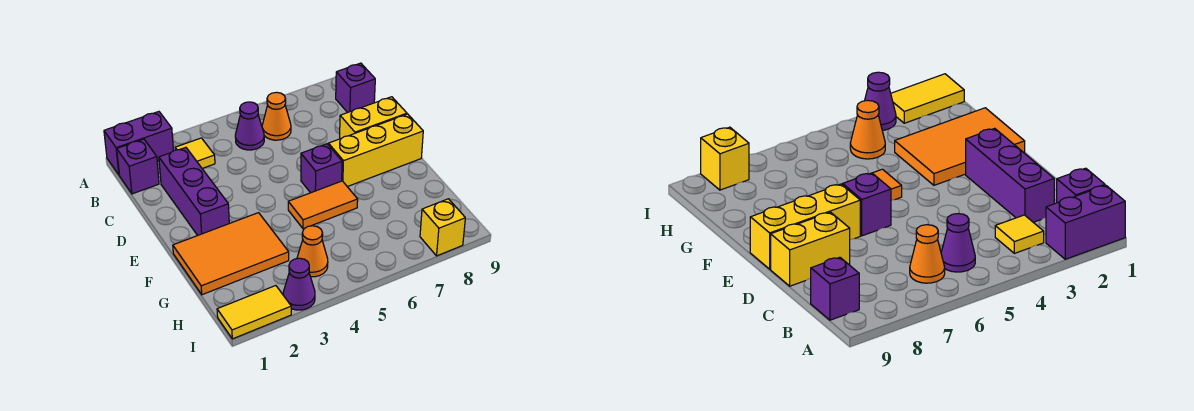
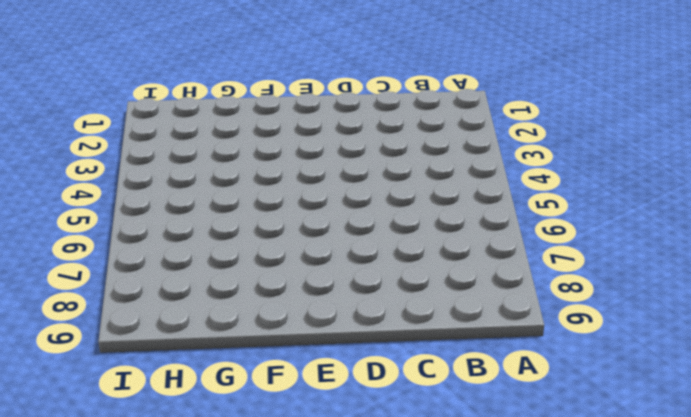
none -> purple 1x2 brick [104,112,173,175]
none -> purple 1x1 brick [117,139,159,194]
none -> yellow 1x1 tile [175,138,215,168]

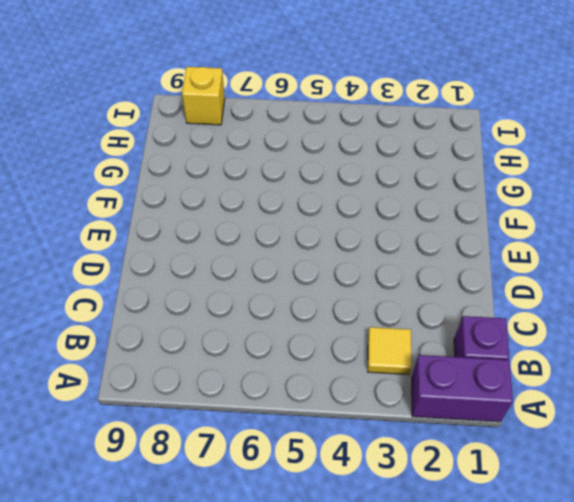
none -> purple 1x1 cone [235,102,264,150]
none -> orange 1x1 cone [262,92,291,140]
none -> purple 1x1 brick [336,63,375,112]

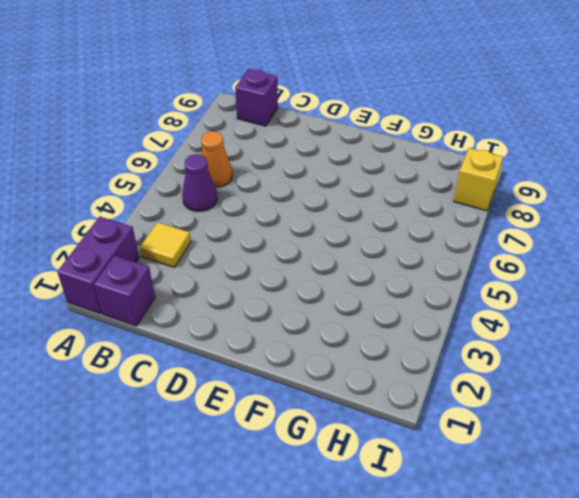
none -> purple 1x3 brick [159,147,229,235]
none -> yellow 1x2 brick [340,97,407,139]
none -> purple 1x1 brick [301,144,342,193]

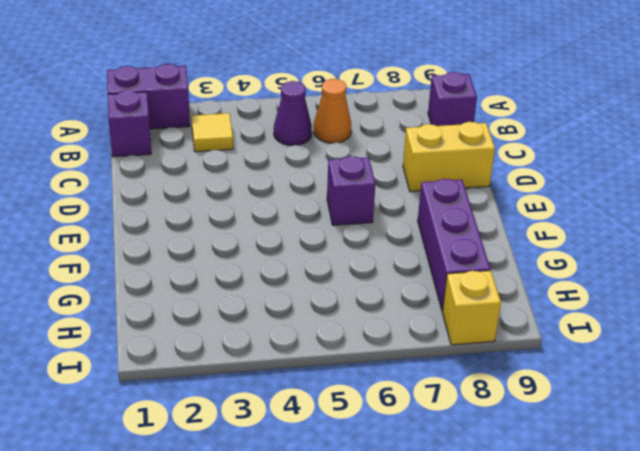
purple 1x3 brick [418,179,491,311] -> purple 1x3 brick moved to [159,147,229,235]
none -> yellow 1x3 brick [328,114,423,187]
none -> orange 2x3 tile [173,213,289,295]
none -> orange 1x2 tile [288,181,358,229]

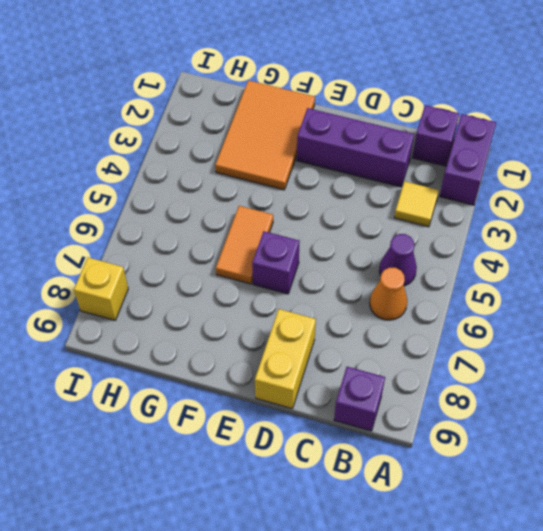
none -> yellow 1x3 brick [328,114,423,187]
none -> orange 1x1 cone [297,226,328,277]
none -> yellow 1x2 tile [217,286,291,339]

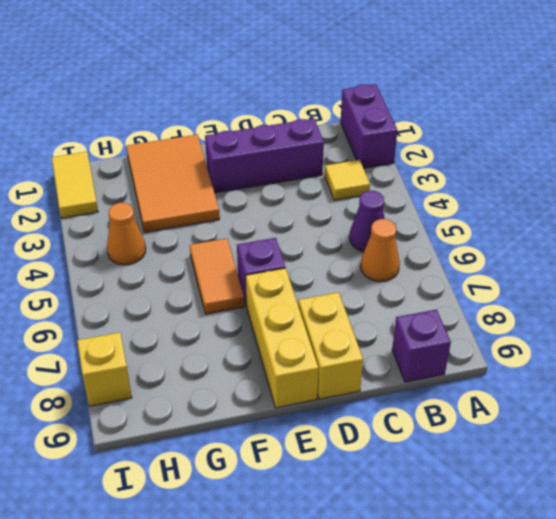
none -> purple 1x1 brick [117,139,159,194]
none -> purple 1x1 cone [283,258,315,310]

